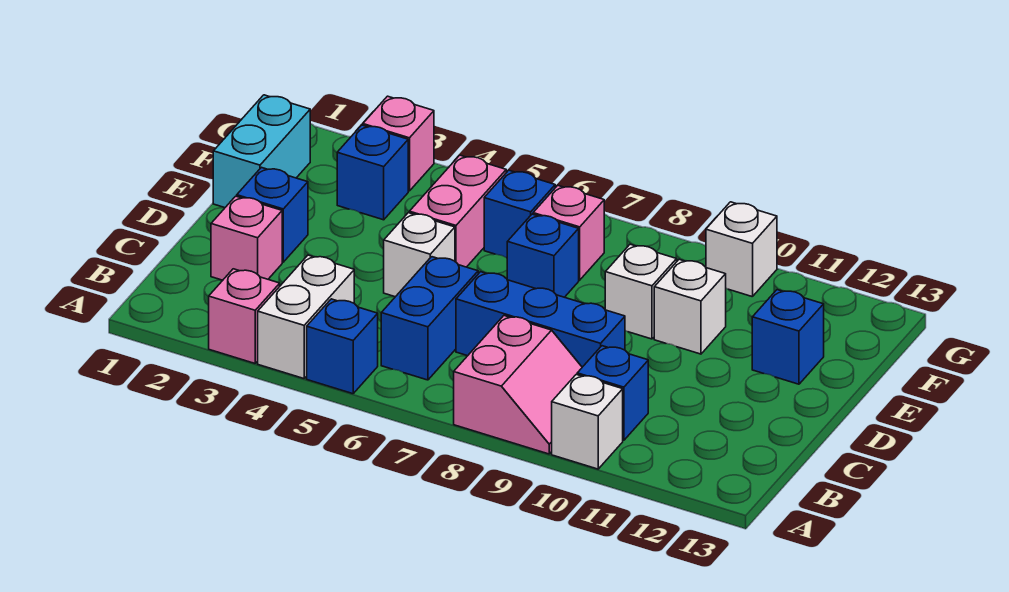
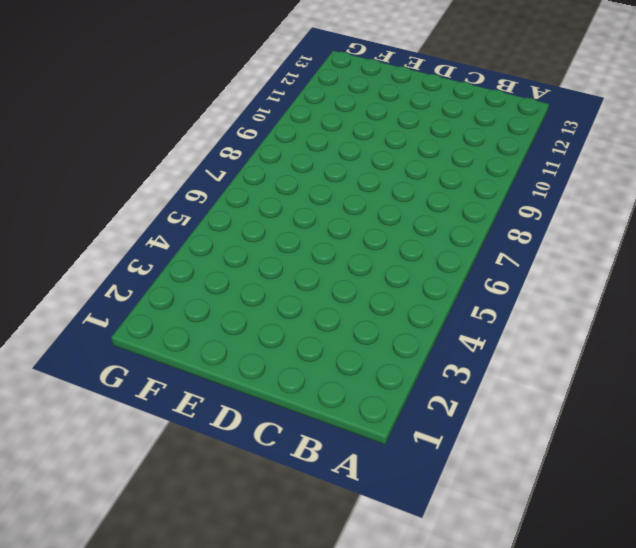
none -> pink 1x1 brick [209,269,280,363]
none -> white 1x2 brick [258,255,354,379]
none -> blue 1x1 brick [307,299,378,394]

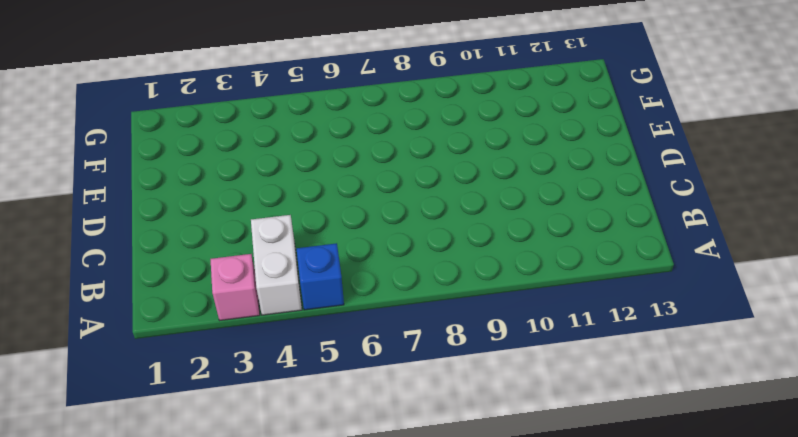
none -> pink 2x2 slope [454,316,582,454]
none -> white 1x1 brick [552,374,623,469]
none -> blue 1x2 brick [381,257,478,380]

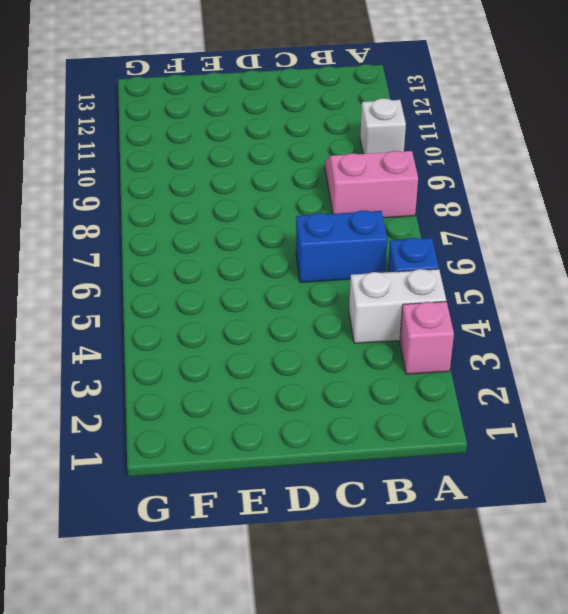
none -> blue 1x1 brick [577,346,648,440]
none -> pink 1x1 brick [211,196,282,280]
none -> blue 1x3 brick [456,272,625,367]

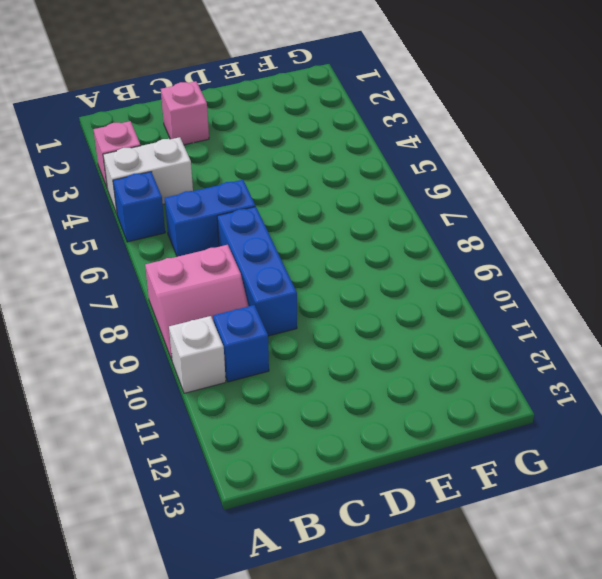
none -> blue 1x1 brick [237,167,308,262]
none -> white 1x1 brick [384,213,455,297]
none -> cyan 1x2 brick [213,95,310,208]

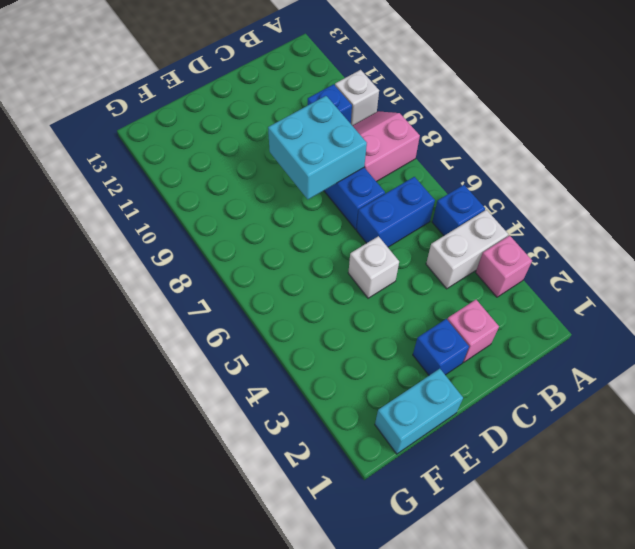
cyan 2x2 brick [268,96,367,199] -> none
none -> pink 1x2 brick [409,155,506,267]
none -> blue 1x1 brick [507,214,579,297]
none -> white 1x1 brick [605,244,677,339]

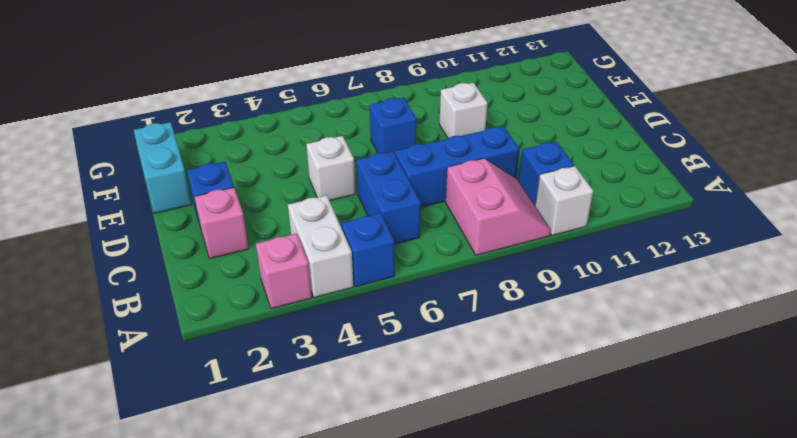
none -> pink 1x2 brick [409,155,506,267]
none -> white 1x1 brick [654,259,726,354]
none -> blue 1x1 brick [752,290,824,384]

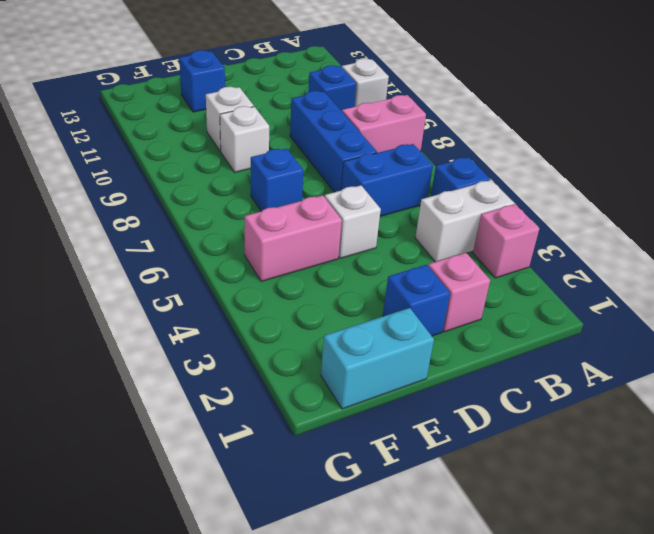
none -> blue 1x1 brick [337,125,408,220]
none -> blue 1x1 brick [484,170,555,258]
none -> pink 1x1 brick [533,185,604,280]

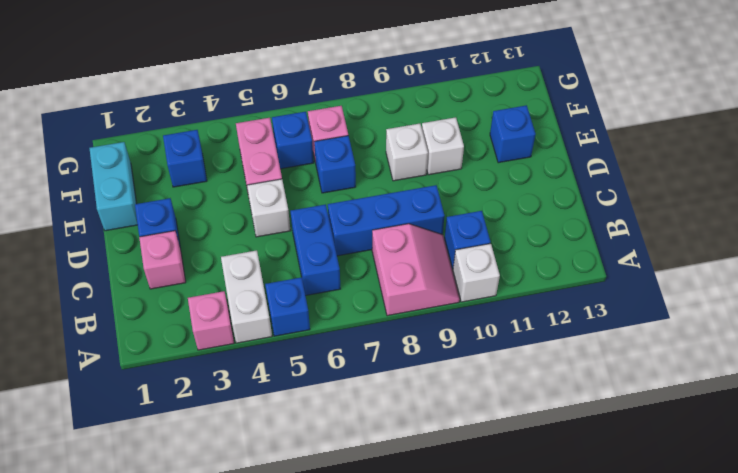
none -> pink 1x1 brick [363,96,434,191]
none -> white 1x1 brick [706,202,777,297]

